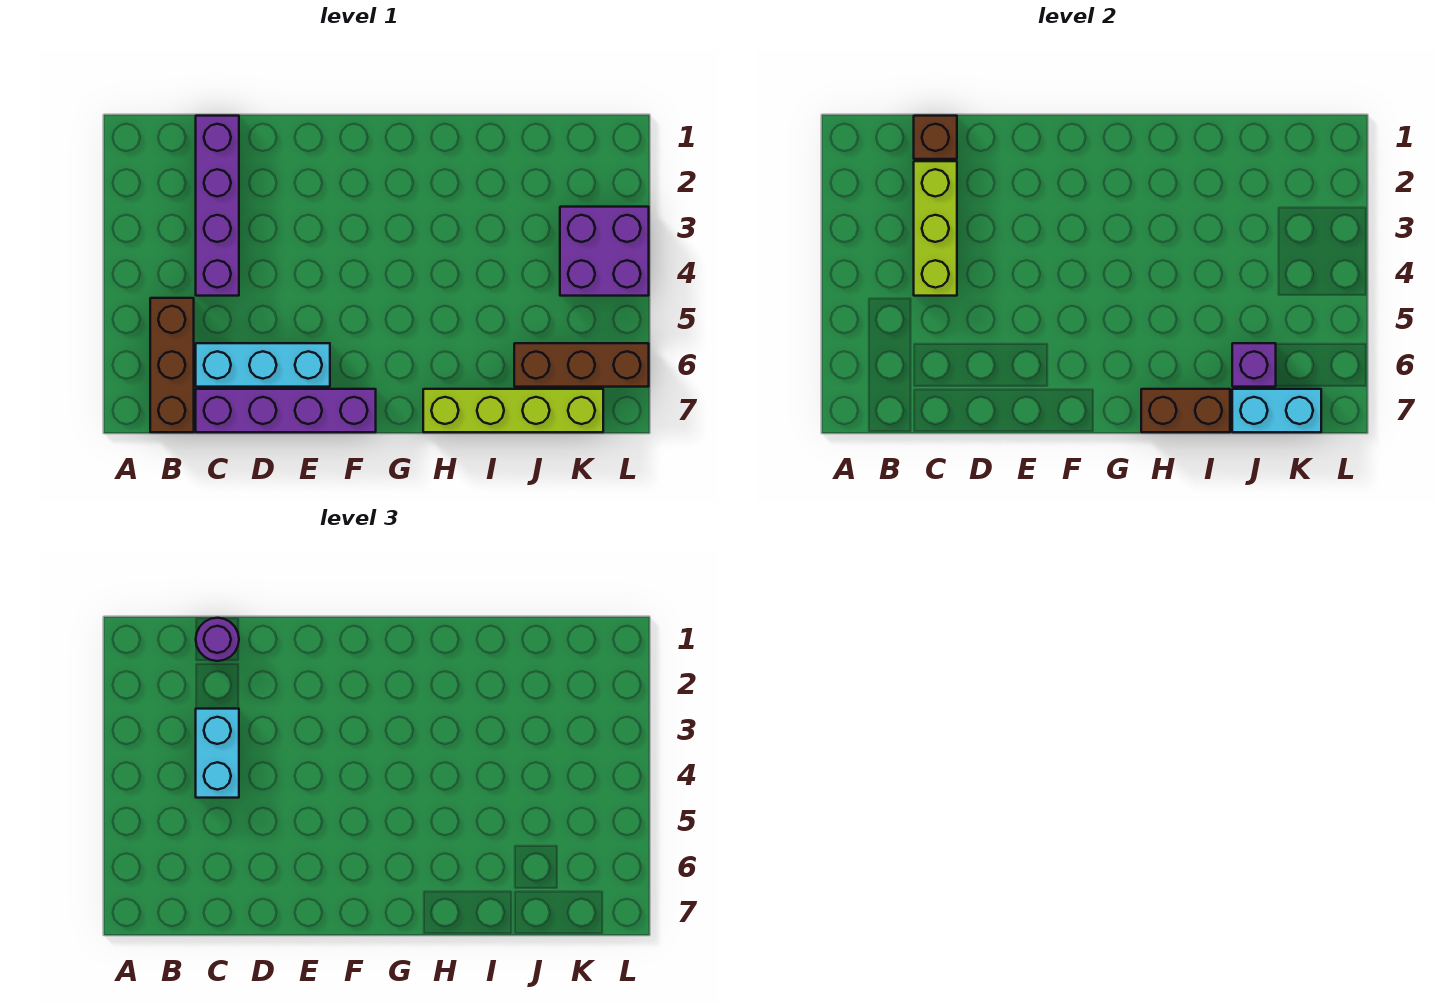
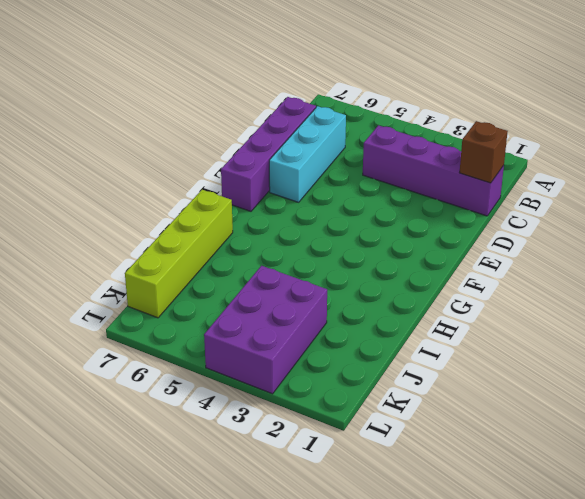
purple 2x3 brick [204,266,327,394] -> purple 2x2 brick [560,207,649,296]
none -> brown 1x3 brick [150,298,194,432]
none -> brown 1x3 brick [514,343,649,387]
none -> lime 1x3 brick [914,161,957,296]

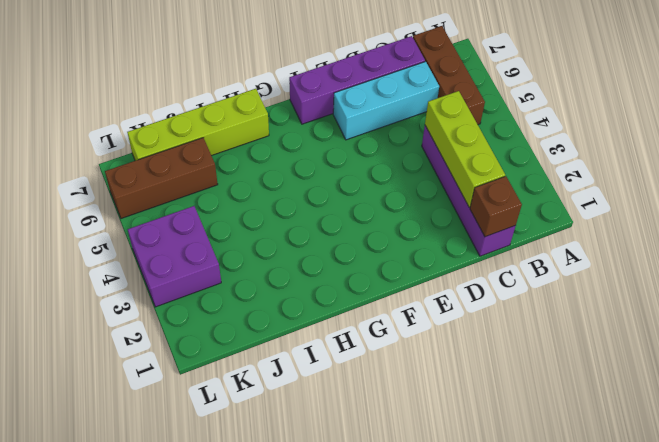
none -> brown 1x2 brick [1141,389,1230,432]
none -> purple 1x1 brick [1232,343,1276,387]
none -> cyan 1x2 brick [1232,389,1321,432]

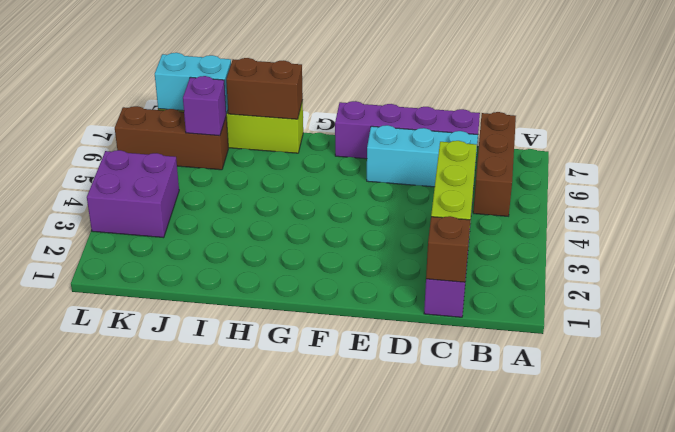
none -> purple 1x1 round brick [196,618,239,661]
none -> cyan 1x2 brick [196,709,239,798]

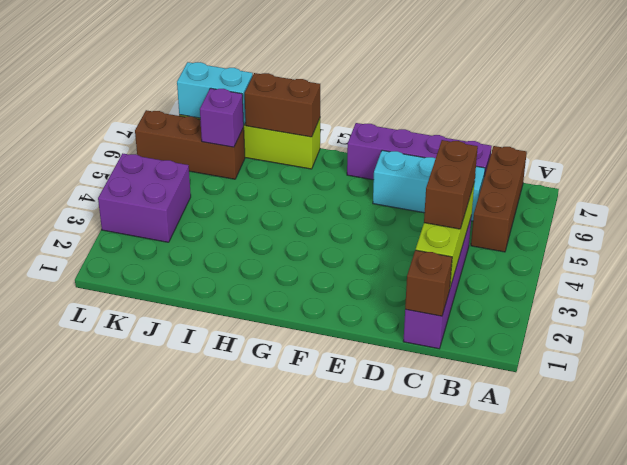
brown 1x2 brick [424,140,478,229] -> cyan 1x2 brick [196,709,239,798]
none -> purple 1x1 round brick [196,618,239,661]

